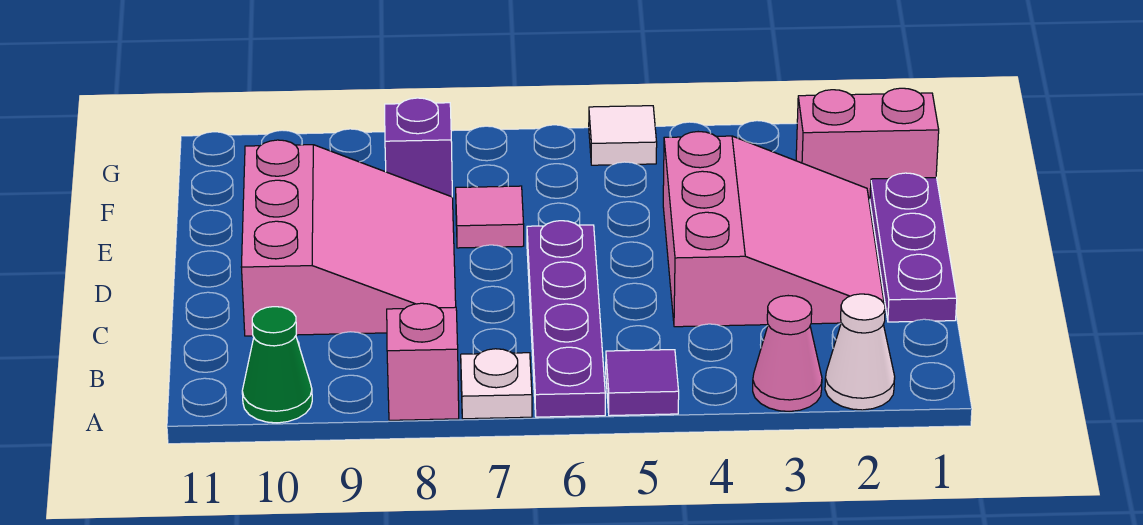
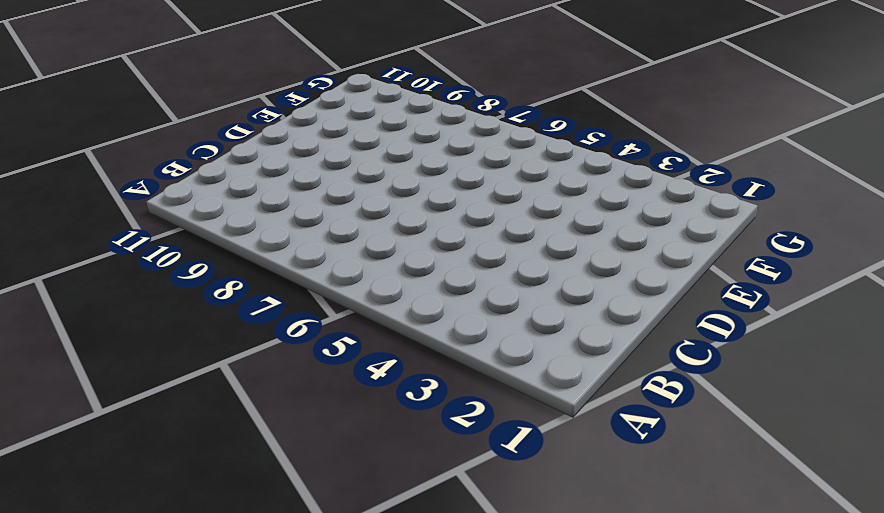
none -> white 1x1 cone [825,294,895,410]
none -> pink 1x1 cone [753,296,822,412]
none -> purple 1x1 tile [606,350,679,416]

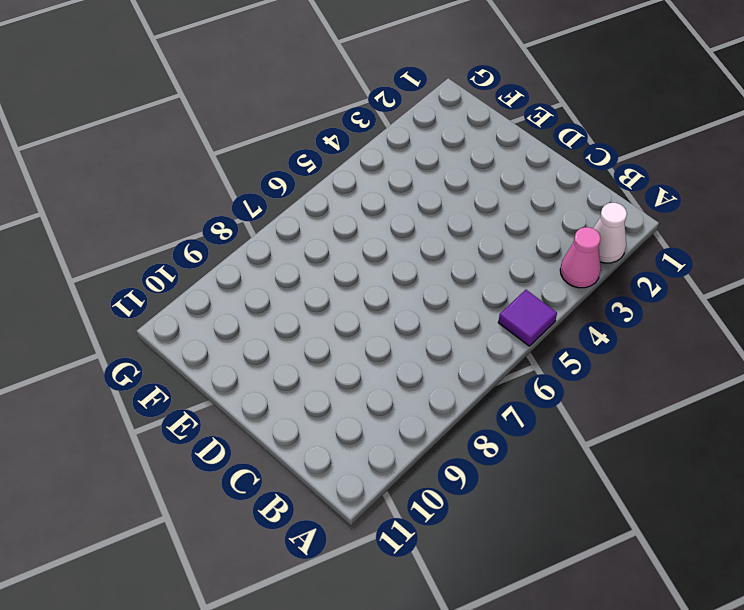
none -> purple 1x4 plate [527,221,605,417]
none -> white 1x1 plate [461,349,532,419]
none -> pink 1x1 brick [387,303,459,420]

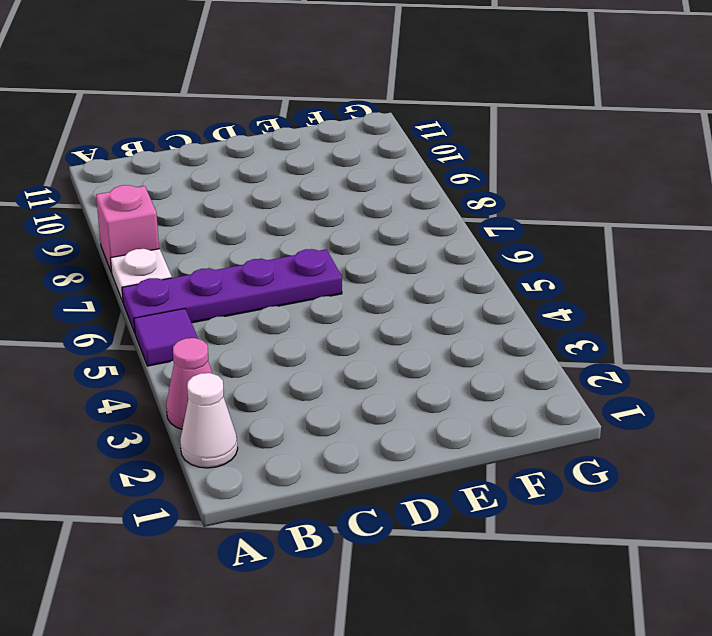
none -> green 1x1 cone [242,307,312,423]
none -> purple 1x3 plate [870,173,957,322]
none -> pink 3x3 slope [663,132,884,327]

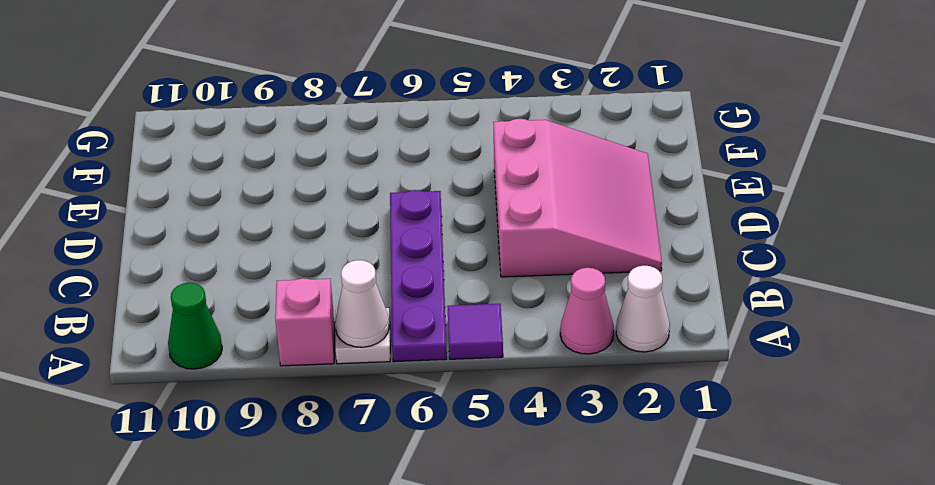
white 1x1 cone [335,260,389,347] -> none
none -> purple 1x3 plate [870,173,957,322]
none -> pink 3x3 slope [241,140,456,336]
none -> pink 1x1 tile [456,186,524,248]

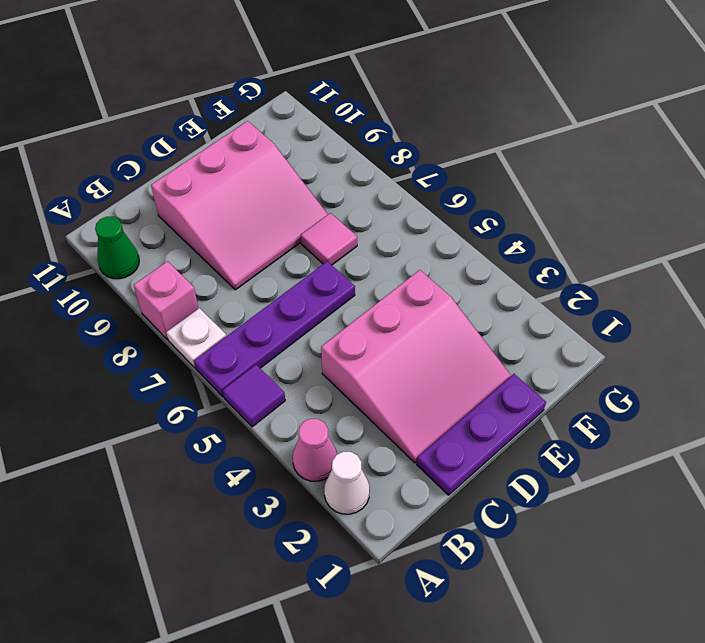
none -> pink 1x2 brick [796,88,939,199]
none -> purple 1x1 brick [385,98,452,197]
none -> white 1x1 tile [589,106,657,165]

